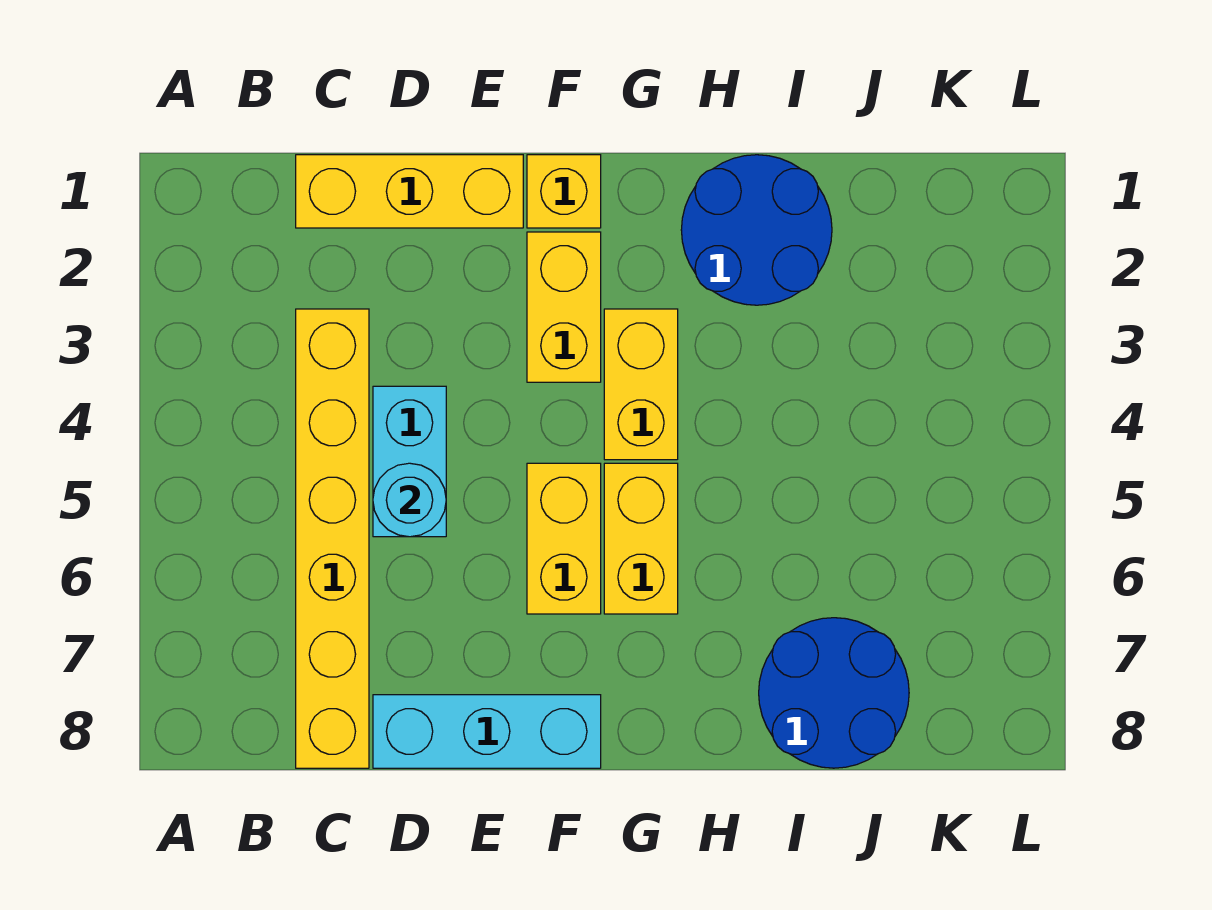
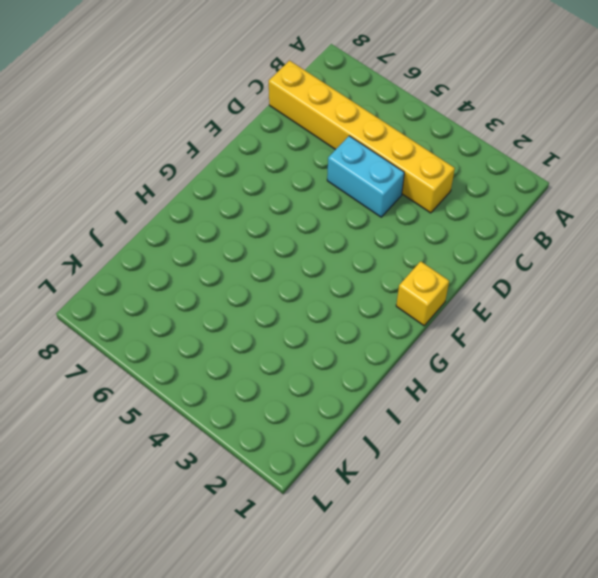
none -> yellow 1x3 brick [296,155,523,228]
none -> cyan 1x3 brick [373,695,601,768]
none -> yellow 1x2 brick [527,232,601,382]

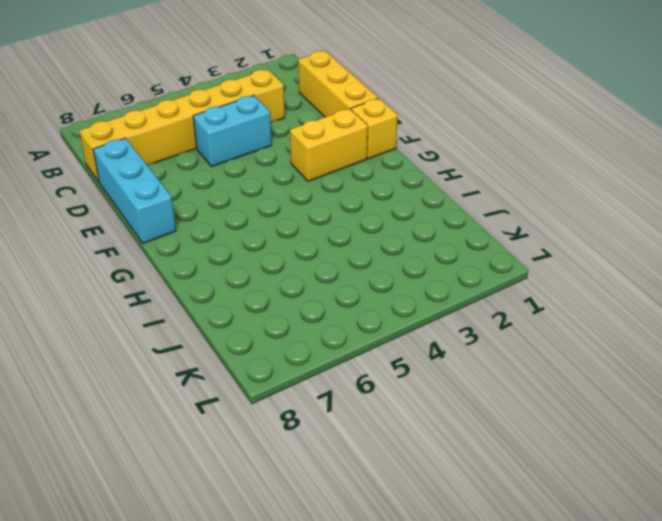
none -> yellow 1x2 brick [527,463,601,614]
none -> yellow 1x2 brick [604,309,678,460]
none -> yellow 1x2 brick [604,463,678,614]

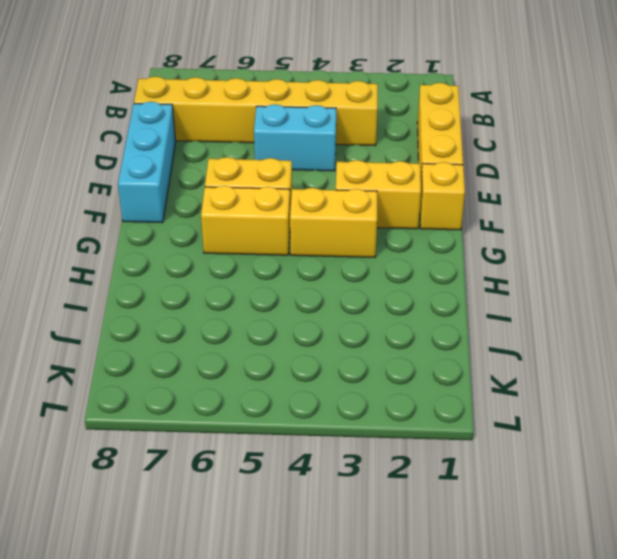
none -> blue 2x2 round brick [681,155,832,305]
none -> blue 2x2 round brick [759,618,909,768]
none -> cyan 1x1 round brick [373,463,446,537]

